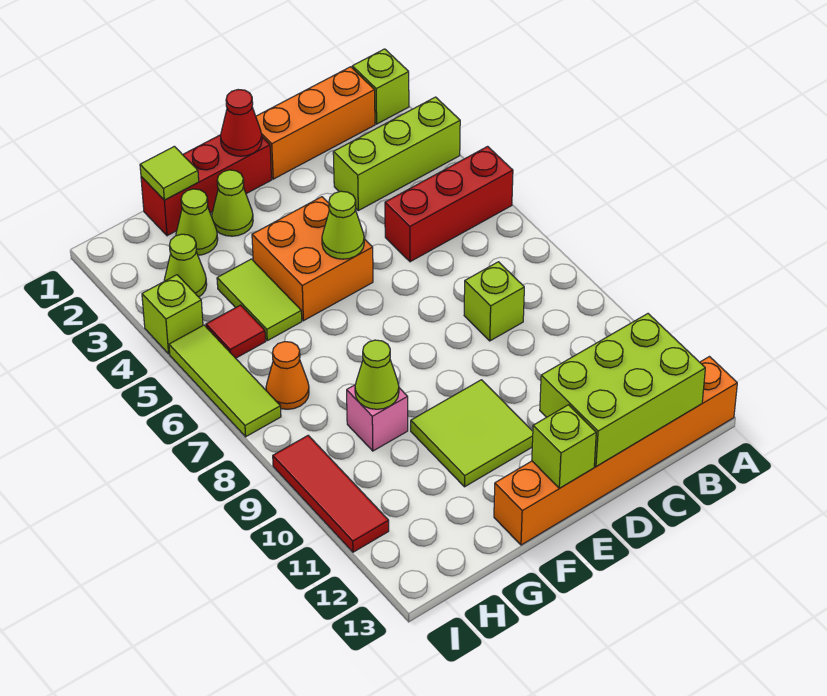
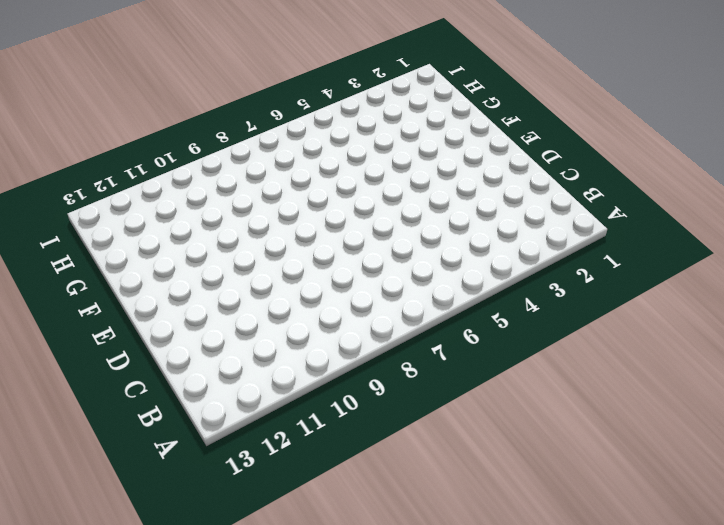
none -> lime 1x1 brick [352,49,409,124]
none -> lime 1x3 brick [333,97,460,211]
none -> red 1x3 brick [385,146,513,262]

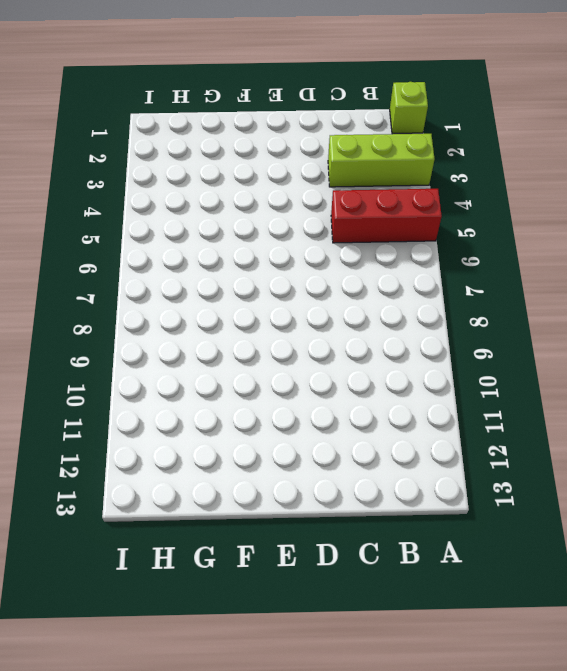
none -> orange 1x6 brick [494,357,737,545]
none -> orange 1x3 brick [256,67,375,179]
none -> lime 1x1 brick [464,262,524,341]

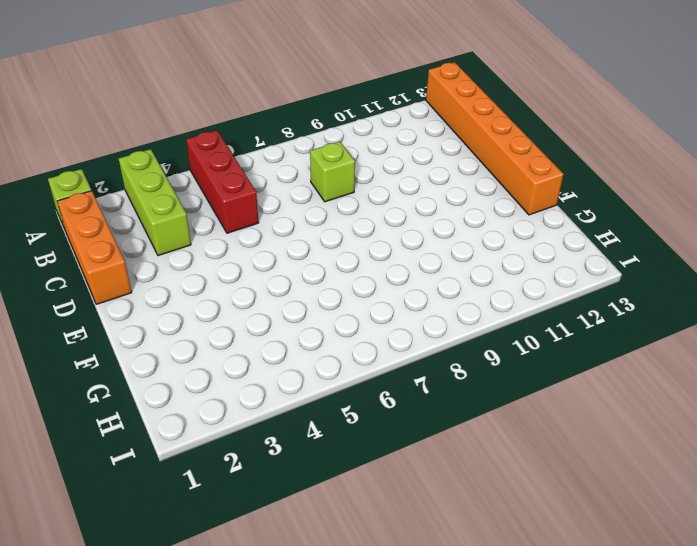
none -> red 1x3 brick [141,135,272,236]
none -> orange 2x2 brick [252,197,373,321]
none -> lime 2x2 tile [411,380,533,487]

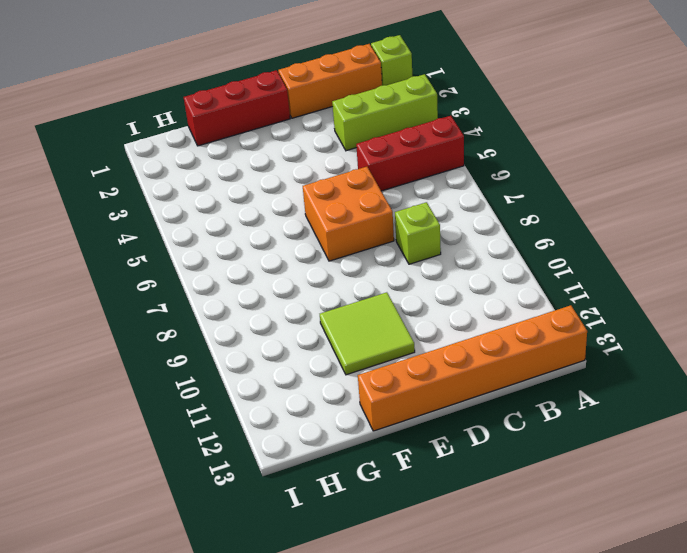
orange 2x2 brick [303,167,394,261] -> orange 2x2 brick moved to [252,197,373,321]
none -> lime 1x1 cone [212,170,253,236]
none -> lime 1x1 cone [176,189,218,255]
none -> lime 1x2 tile [217,259,302,341]

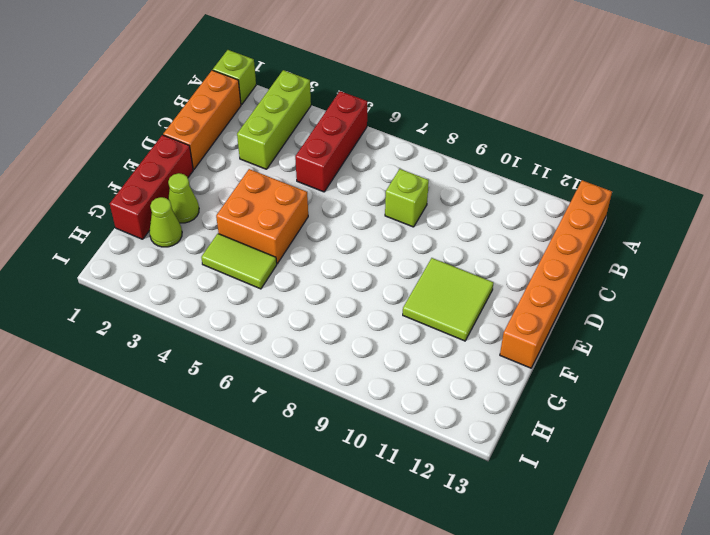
none -> pink 1x1 brick [347,385,408,451]
none -> lime 1x1 cone [164,234,207,297]
none -> red 1x1 tile [206,305,266,358]

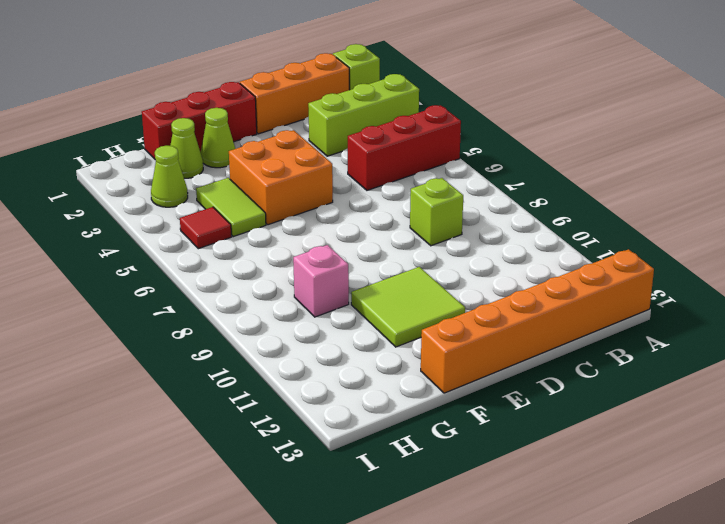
none -> orange 1x1 cone [266,342,309,409]
none -> lime 1x1 brick [142,275,203,354]
none -> lime 1x3 tile [169,325,281,437]

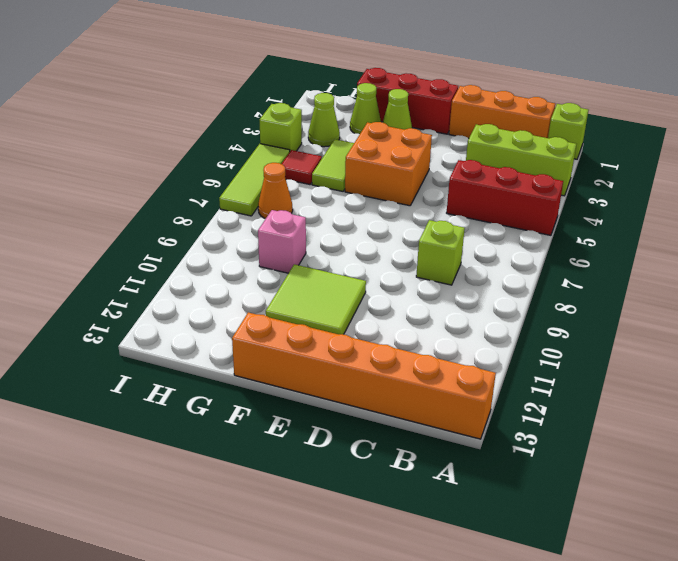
none -> red 1x3 tile [273,435,389,552]
none -> lime 2x3 brick [540,314,705,466]
none -> red 1x1 cone [220,90,262,156]

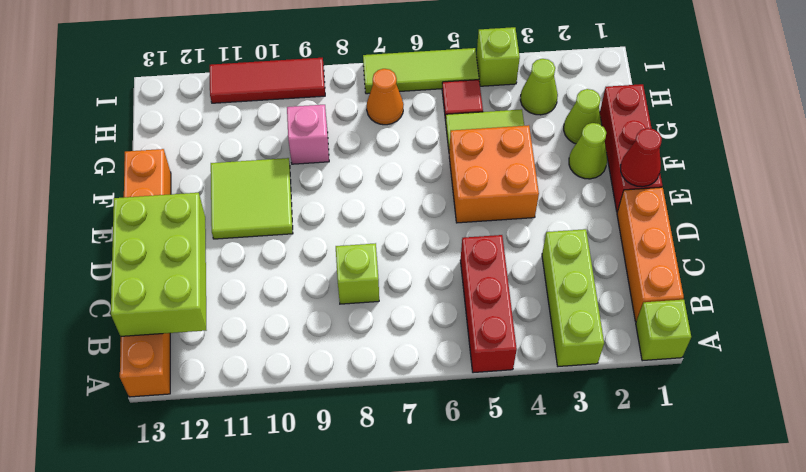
none -> lime 1x1 cone [322,191,364,259]
none -> lime 1x1 brick [532,405,596,488]
none -> lime 1x1 tile [140,146,199,200]

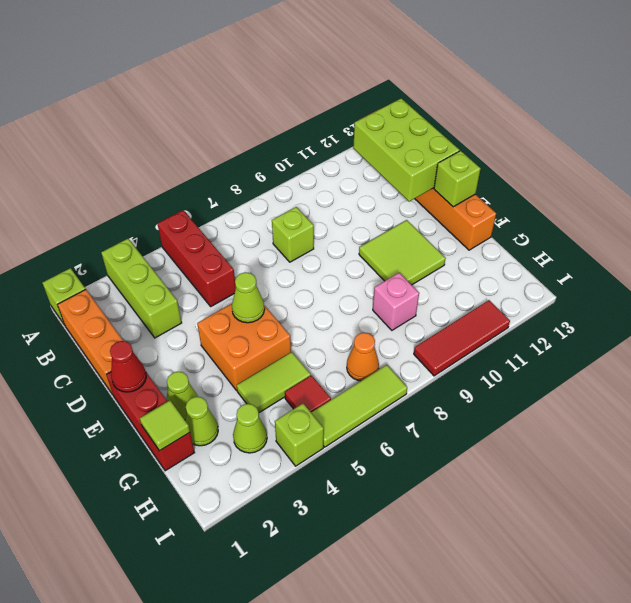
none -> lime 1x1 cone [355,340,399,409]

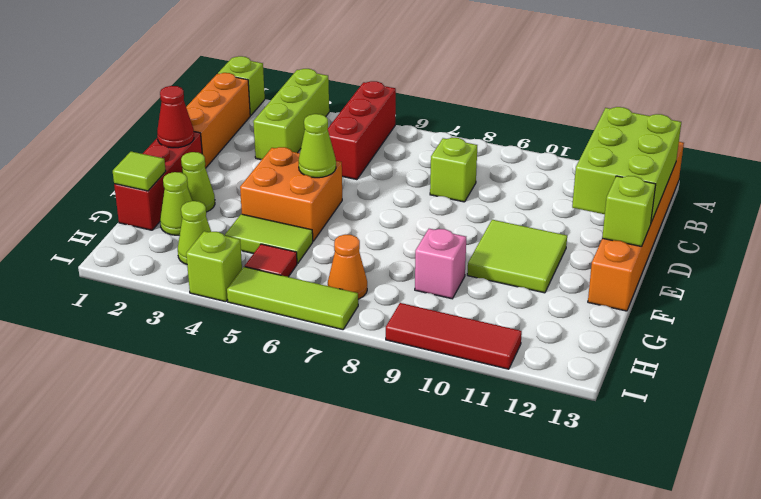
none -> lime 1x1 cone [355,340,399,409]

